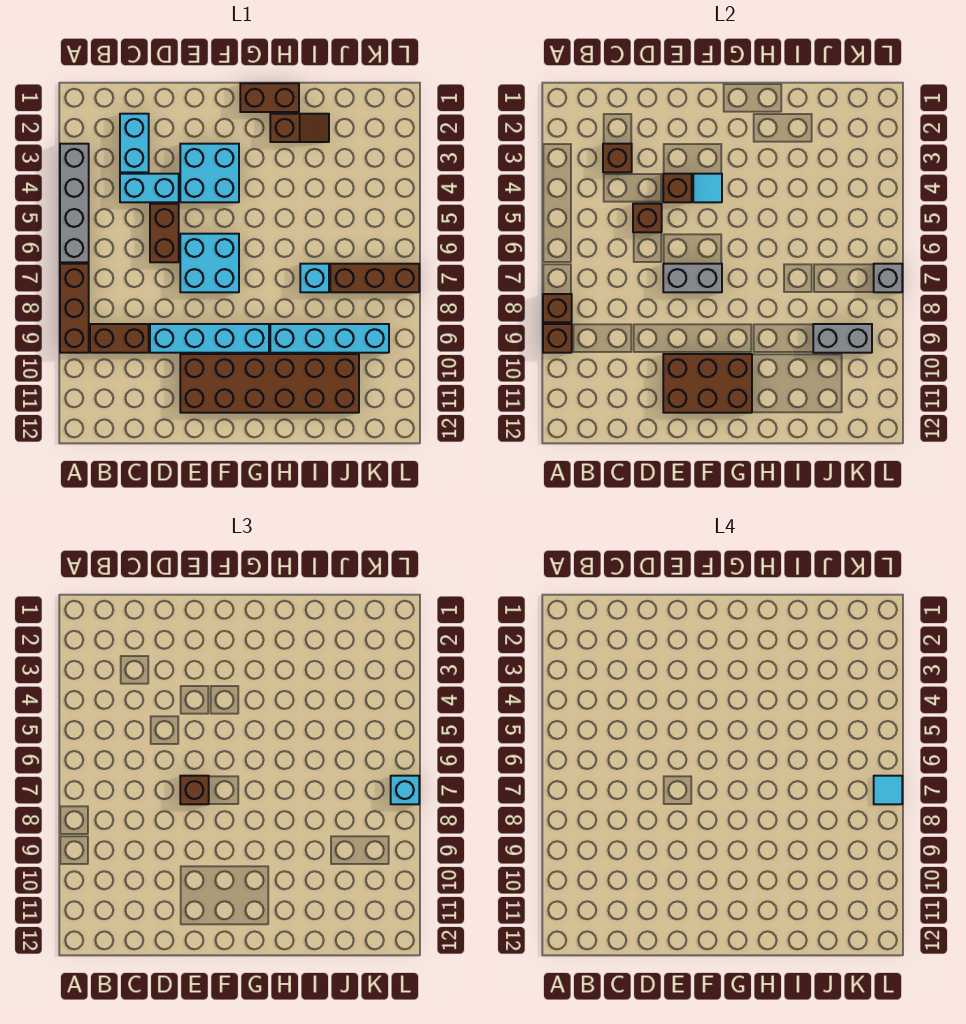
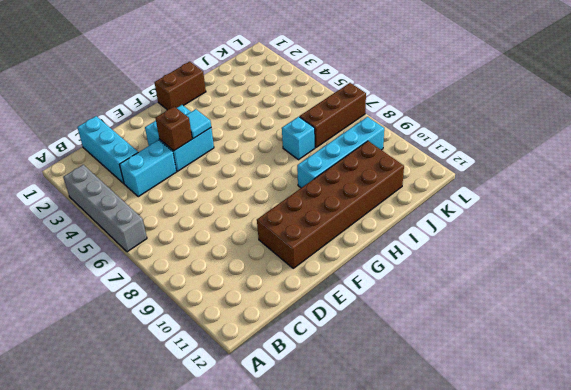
cyan 1x3 brick [77,116,138,183] -> cyan 1x2 brick [120,114,149,172]
none -> brown 1x3 brick [60,264,89,353]
none -> brown 1x2 brick [90,324,149,353]
none -> brown 1x2 brick [150,204,179,262]

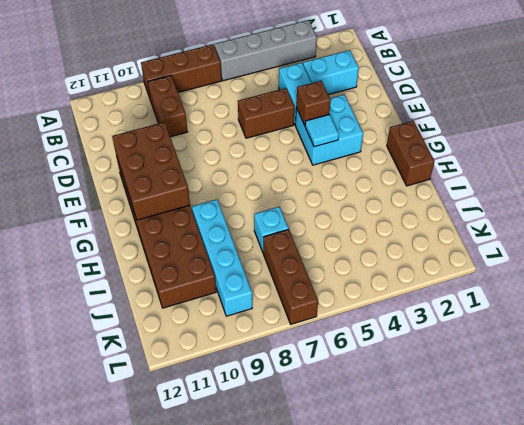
none -> cyan 1x4 brick [150,324,269,353]
none -> cyan 2x2 brick [180,234,239,292]
none -> brown 1x2 slope [270,114,329,142]

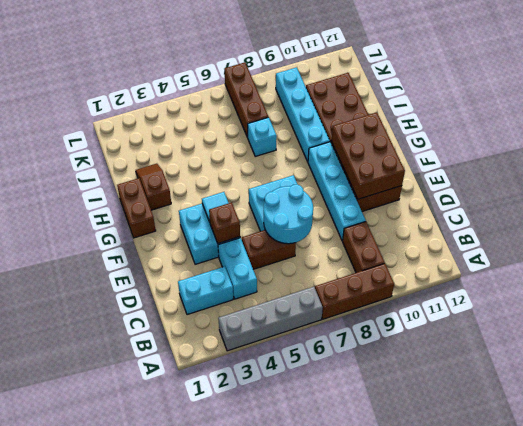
cyan 2x2 round brick [264,184,313,244] -> grey 1x2 brick [663,264,722,292]
none -> brown 1x1 brick [543,294,572,322]
none -> brown 1x1 brick [543,324,572,353]
none -> brown 1x1 brick [603,144,632,172]

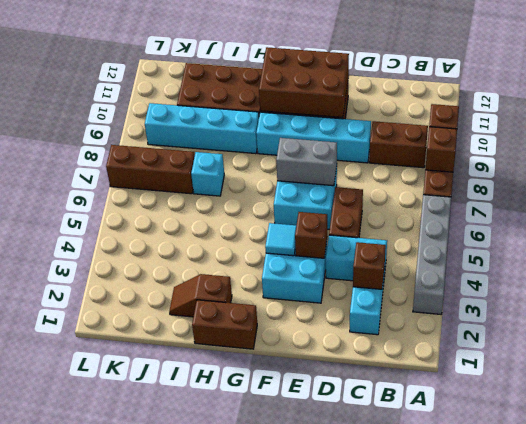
none -> brown 1x1 brick [633,204,662,232]
none -> grey 1x2 brick [813,324,872,353]
none -> grey 1x1 brick [874,264,902,292]

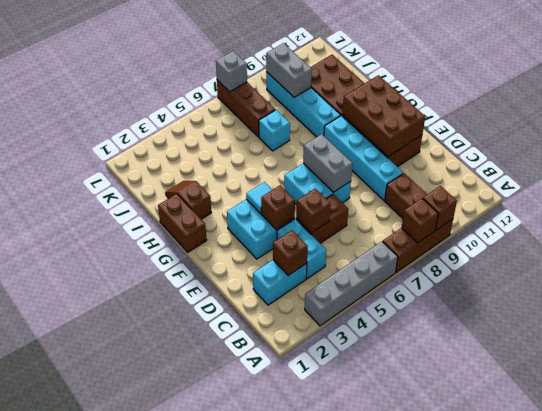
none -> brown 1x1 brick [180,776,209,804]
none -> cyan 1x1 brick [391,776,419,804]
none -> cyan 1x1 tile [874,776,902,804]

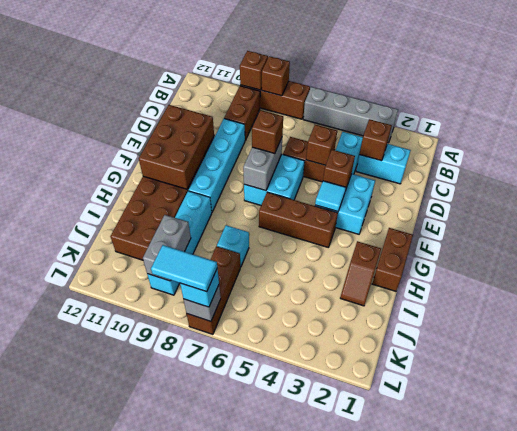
brown 1x3 brick [259,192,338,247] -> none
cyan 1x2 tile [151,245,217,292] -> cyan 1x1 tile [874,776,902,804]

